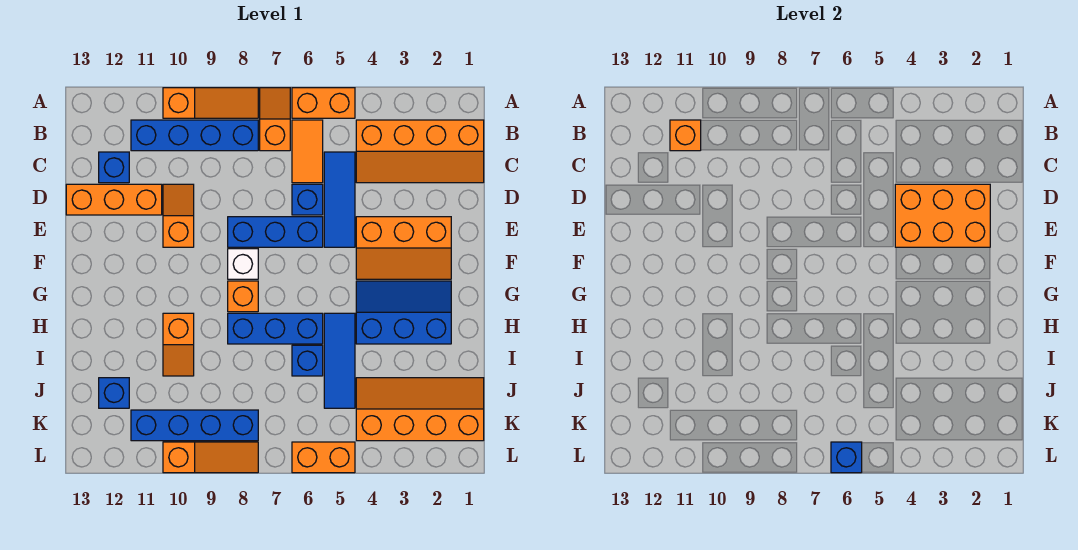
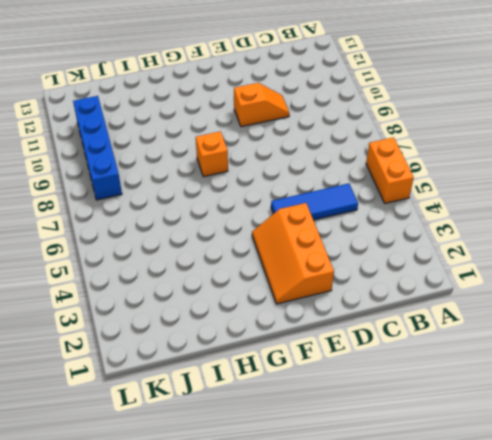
none -> orange 1x2 slope [260,88,290,151]
none -> orange 1x3 slope [163,88,258,118]
none -> orange 2x4 slope [356,120,484,183]

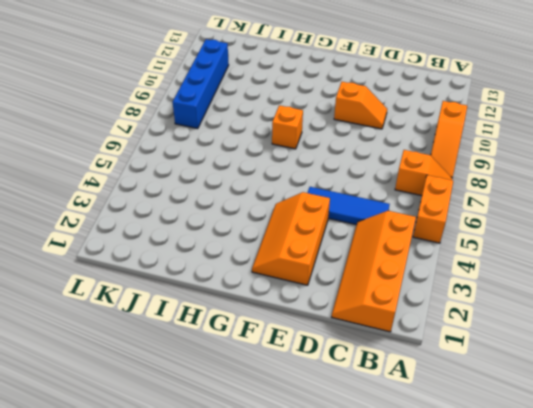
none -> orange 1x2 tile [292,120,323,183]
none -> blue 1x4 brick [131,120,258,151]
none -> blue 1x1 brick [99,152,129,183]

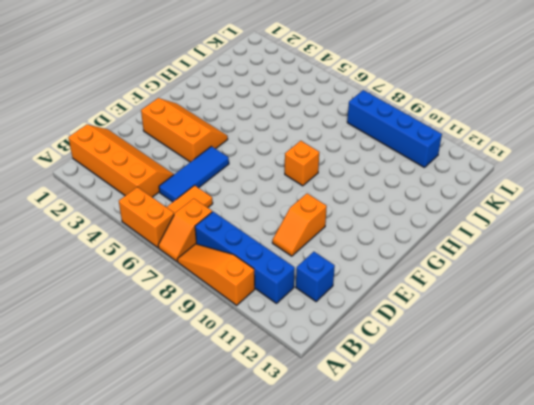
none -> blue 1x1 brick [292,184,323,215]
none -> orange 1x3 brick [66,184,162,215]
none -> blue 1x3 brick [228,217,323,247]

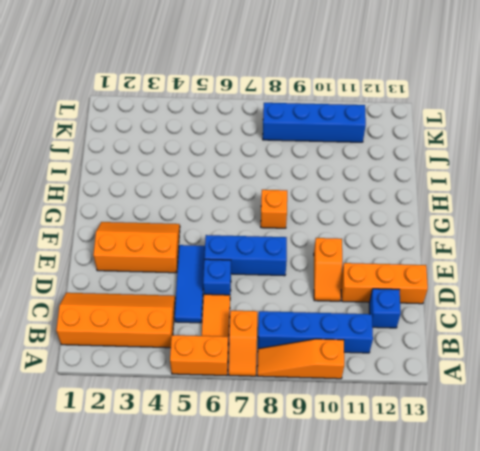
none -> white 1x1 brick [228,249,258,279]
none -> blue 2x3 slope [356,281,451,344]
none -> blue 1x3 tile [324,313,355,408]

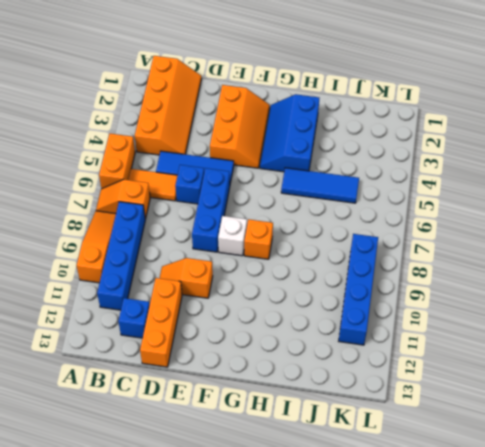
none -> blue 1x3 brick [228,313,323,344]
none -> orange 1x2 slope [163,313,194,376]
none -> blue 1x1 brick [292,345,323,376]

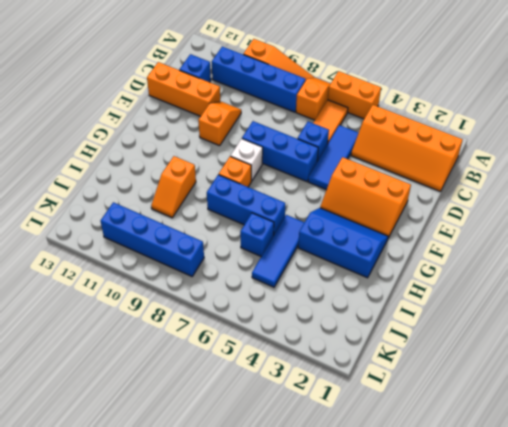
none -> orange 2x4 slope [356,378,484,441]
none -> blue 1x1 brick [99,378,129,408]
none -> orange 1x2 brick [292,442,355,473]

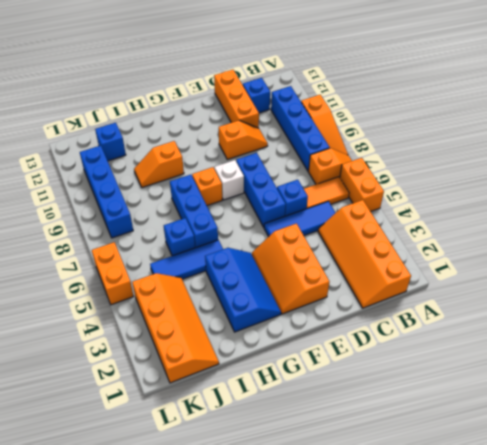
none -> orange 1x3 slope [163,442,258,473]
none -> orange 1x1 brick [670,120,701,151]
none -> orange 2x3 brick [895,184,990,247]

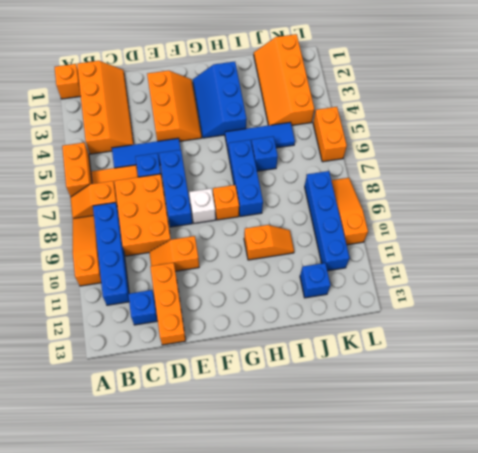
orange 1x1 brick [55,64,81,99] -> orange 1x1 brick moved to [670,120,701,151]
orange 2x3 brick [114,174,171,256] -> orange 2x3 brick moved to [895,184,990,247]
none -> blue 1x1 brick [831,442,862,473]

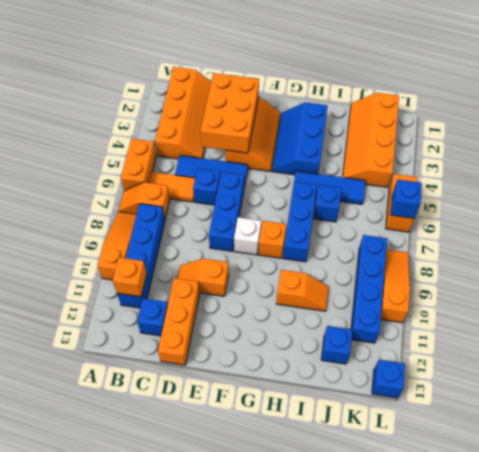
blue 1x1 brick [372,360,405,398] -> none

